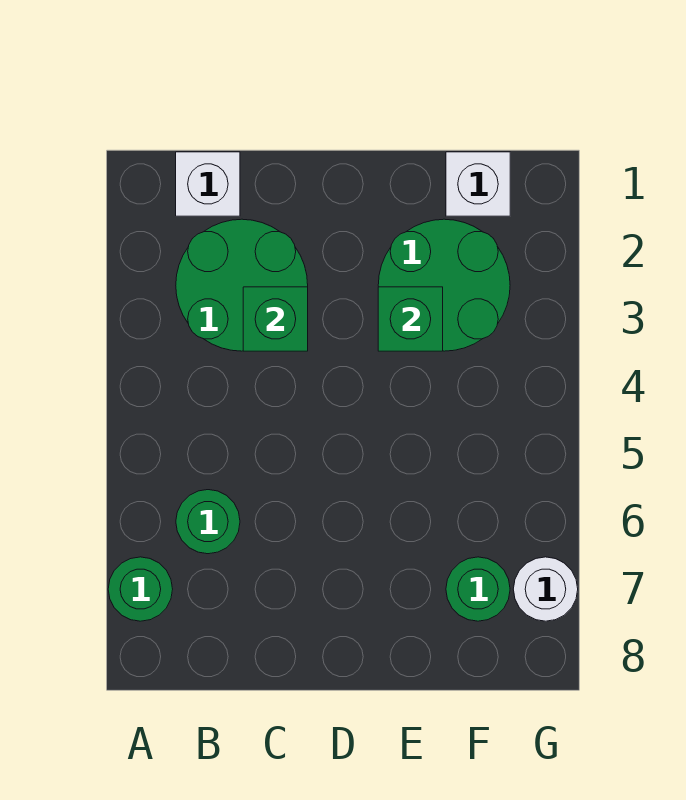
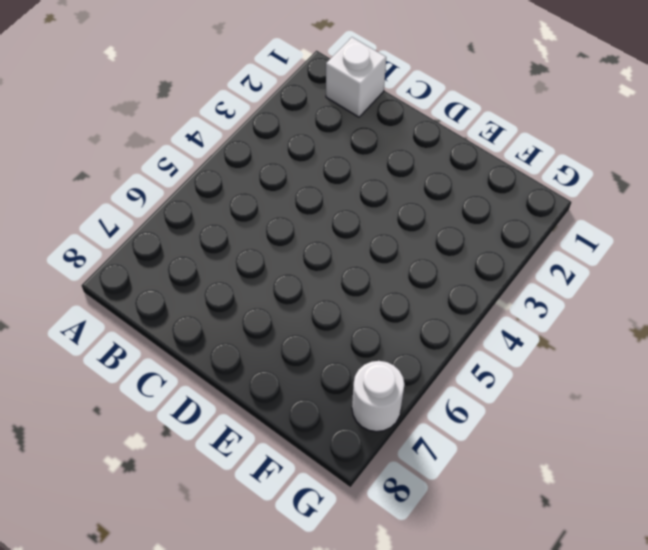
none -> green 1x1 round brick [108,557,173,621]
none -> green 2x2 round brick [176,219,308,351]

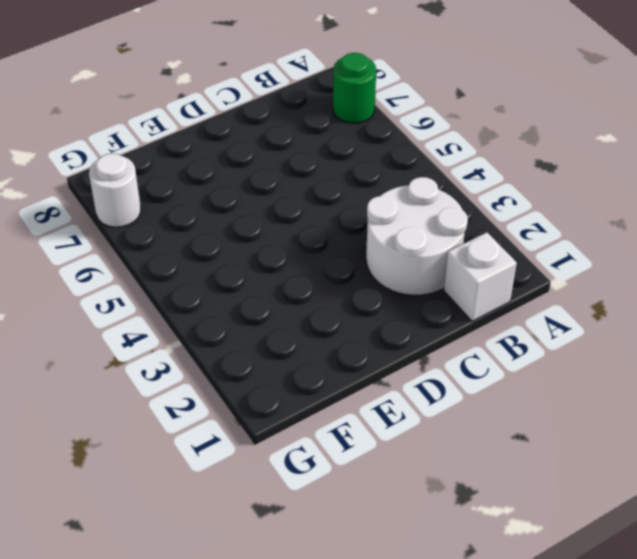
white 2x2 round brick [366,177,468,295] -> green 2x2 round brick [176,219,308,351]
none -> green 1x1 round brick [176,490,240,554]
none -> green 2x2 round brick [378,219,510,351]

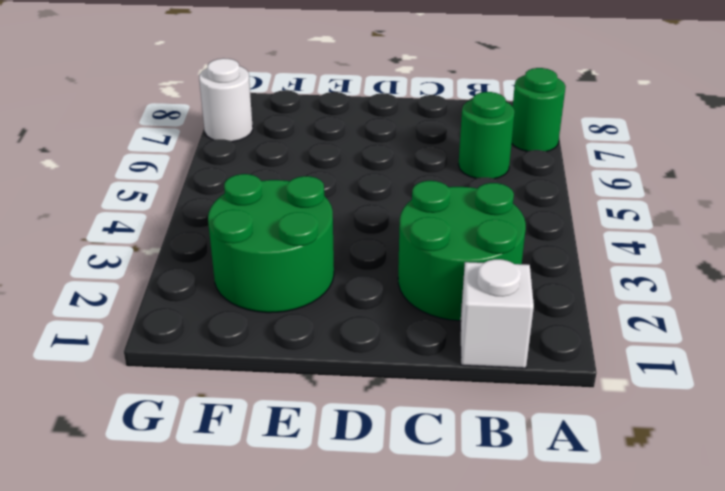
none -> white 1x1 brick [446,152,510,216]
none -> green 1x1 round brick [446,557,510,621]

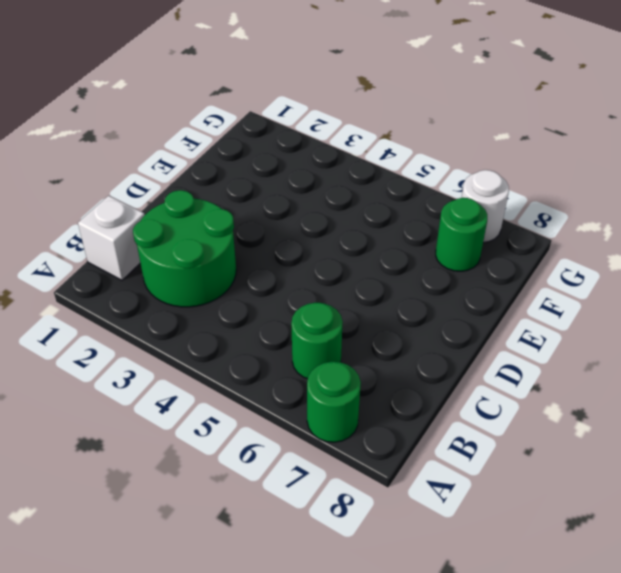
none -> green 2x2 round brick [378,219,510,351]
none -> white 1x1 brick [446,152,510,216]

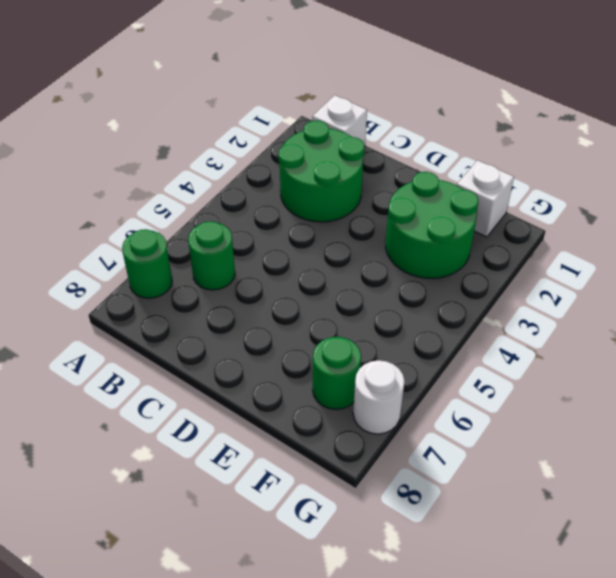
none -> green 1x1 brick [243,287,308,351]
none -> green 1x1 brick [378,287,443,351]

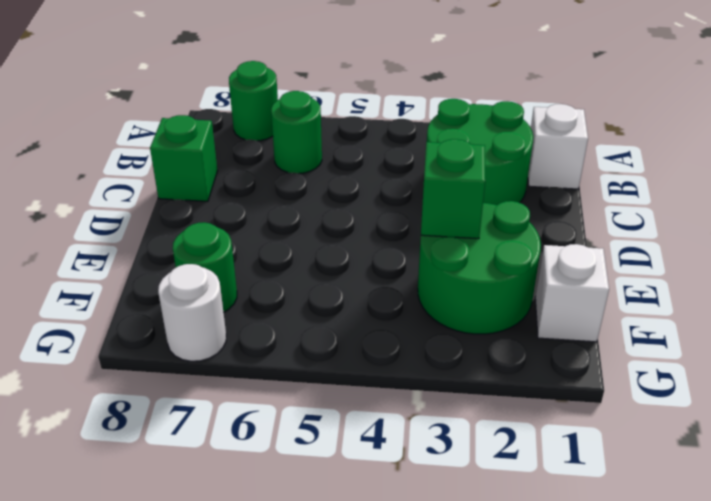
green 1x1 brick [150,115,217,201] -> green 1x1 brick moved to [243,287,308,351]

